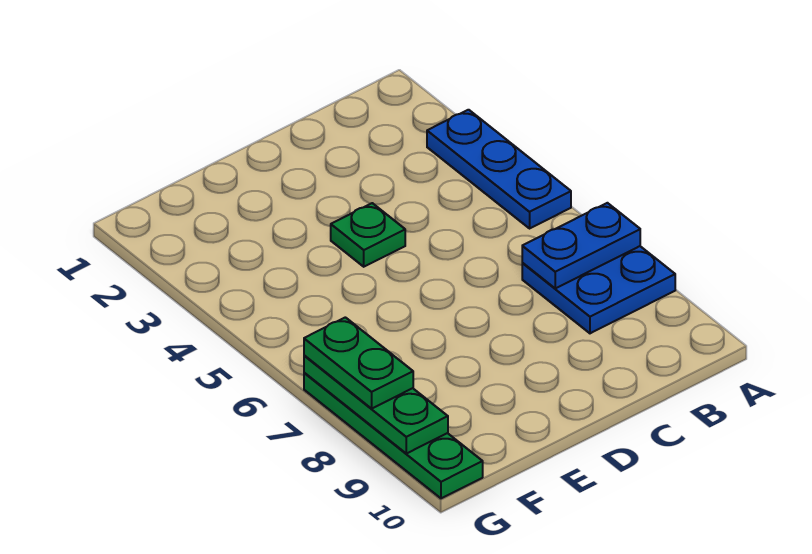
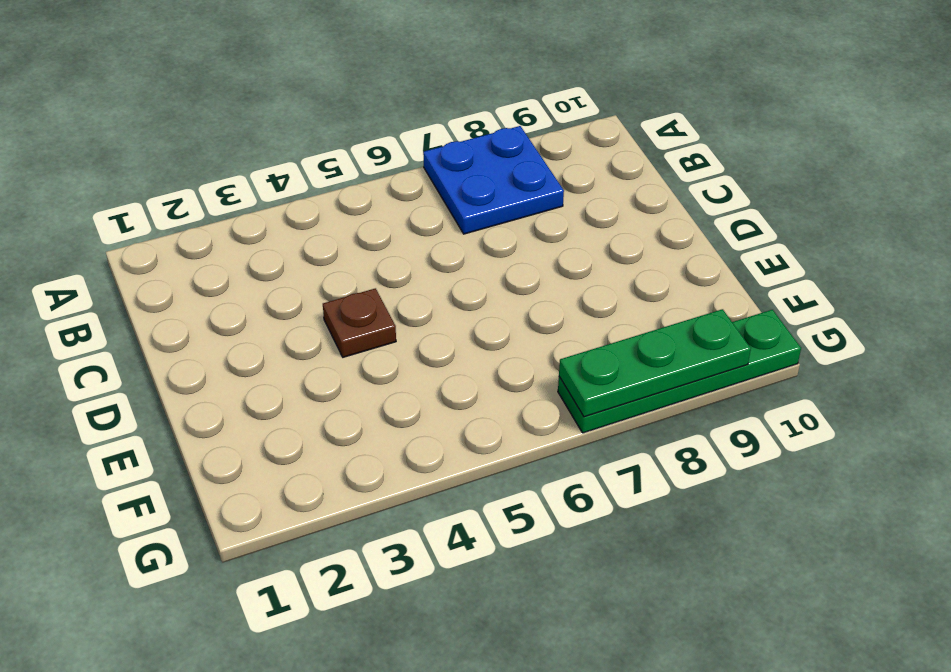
brown 1x1 plate [323,288,396,357] -> green 1x1 plate [331,203,405,267]
none -> blue 1x3 plate [427,110,571,228]
none -> blue 1x2 plate [522,203,640,288]

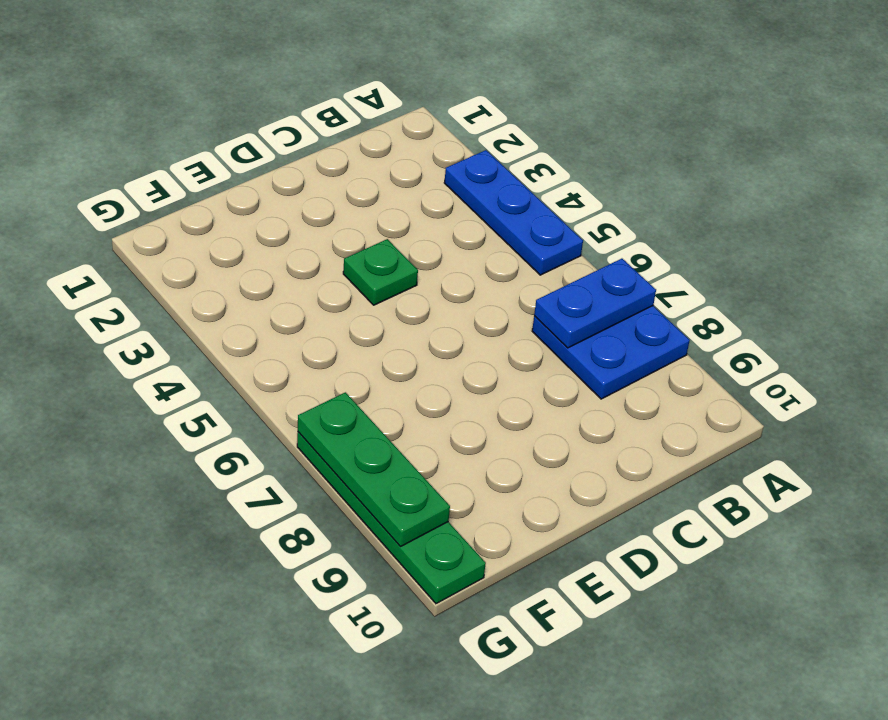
none -> green 1x2 plate [304,317,413,409]

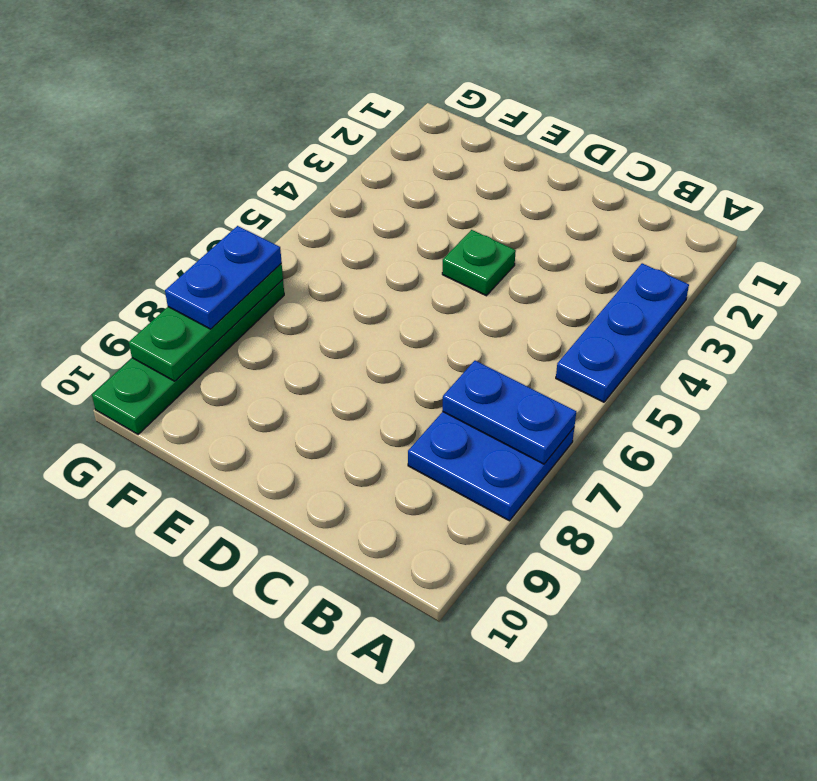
blue 1x2 plate [165,226,282,329] -> green 1x2 plate [304,317,413,409]

